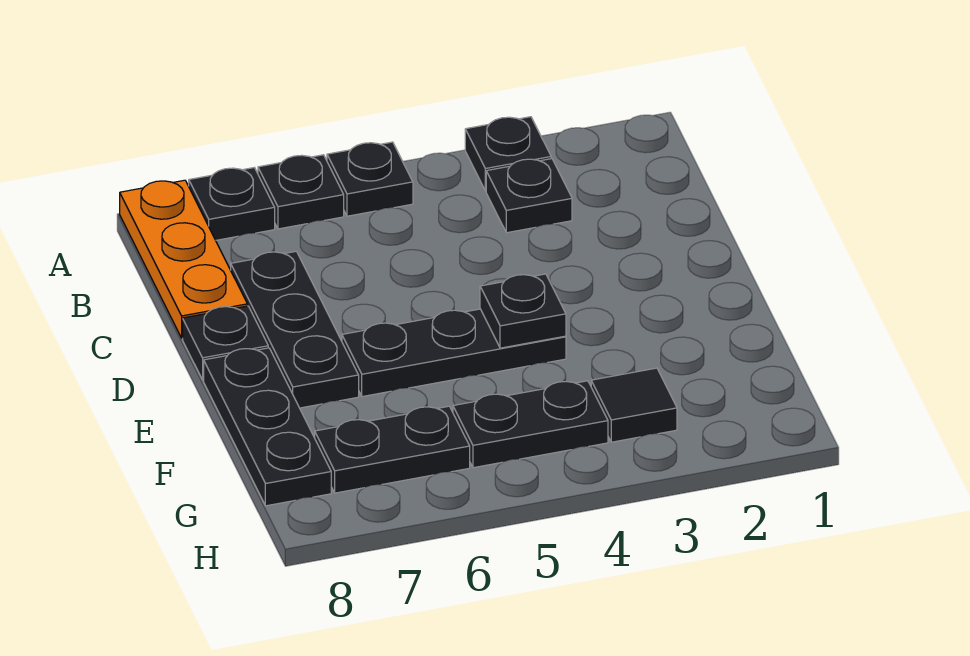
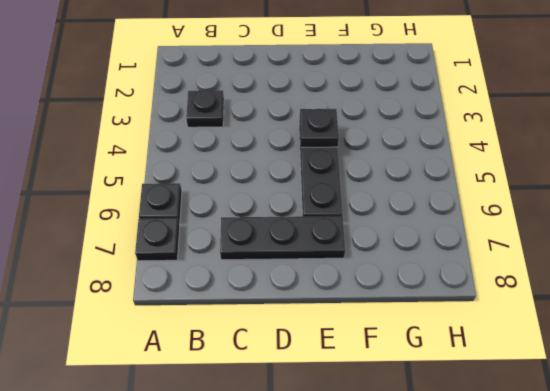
none -> black 1x1 plate [465,117,551,191]
none -> black 1x1 plate [327,142,413,216]
none -> orange 1x3 plate [120,180,247,338]

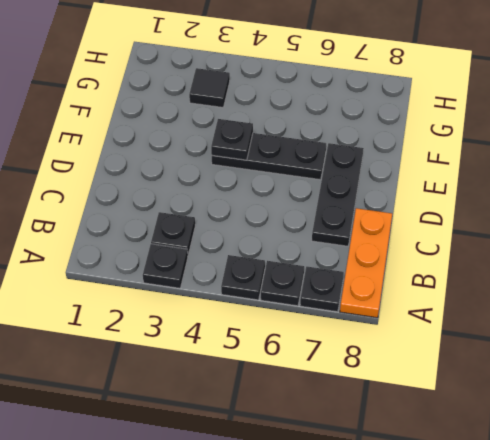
none -> black 1x1 plate [183,306,268,380]
none -> black 1x3 plate [204,348,331,506]
none -> black 1x2 plate [453,381,608,468]

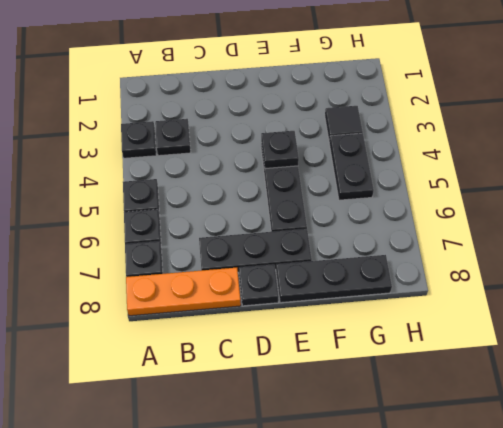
none -> black 1x2 plate [315,406,470,493]

